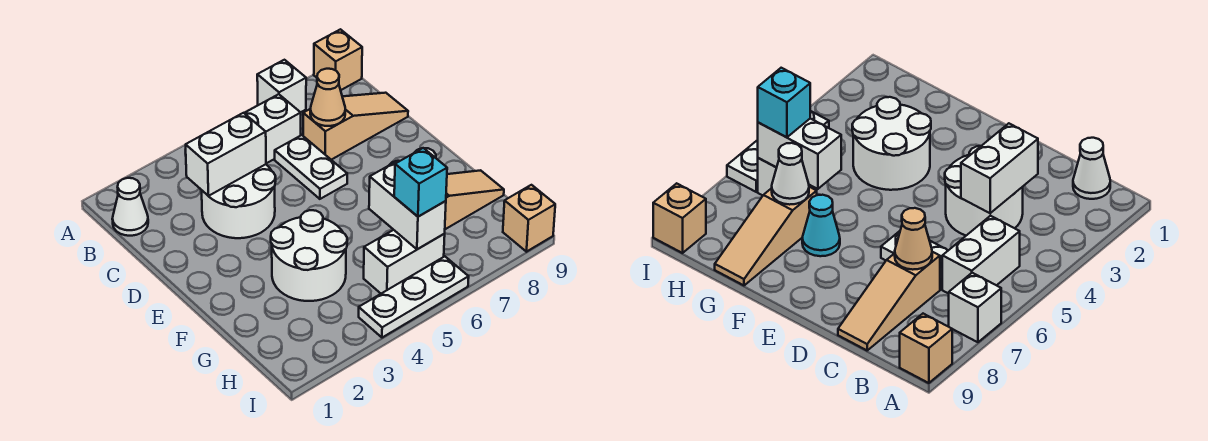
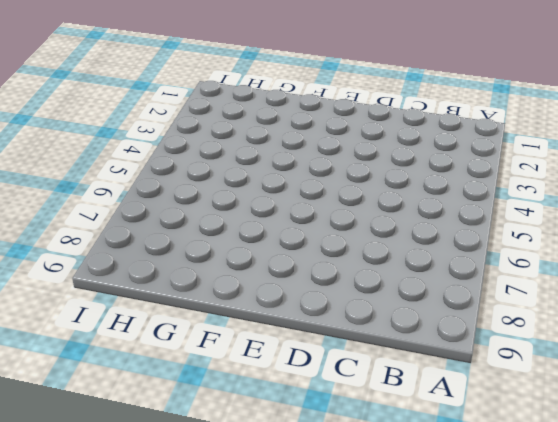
none -> white 1x1 brick [257,60,306,112]
none -> tan 1x1 brick [314,29,362,90]
none -> white 1x1 cone [112,178,148,236]

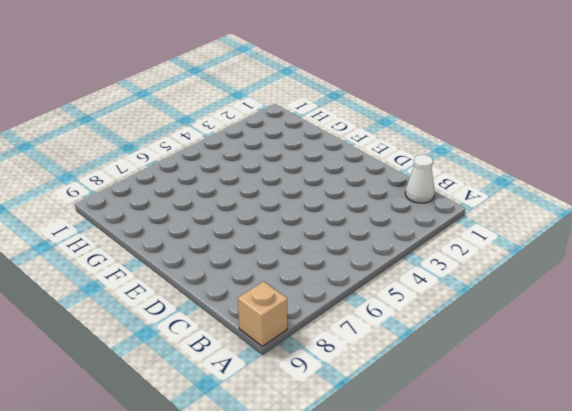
none -> white 1x1 brick [257,60,306,112]
none -> white 1x2 brick [245,94,301,163]
none -> white 2x2 round brick [202,164,276,238]

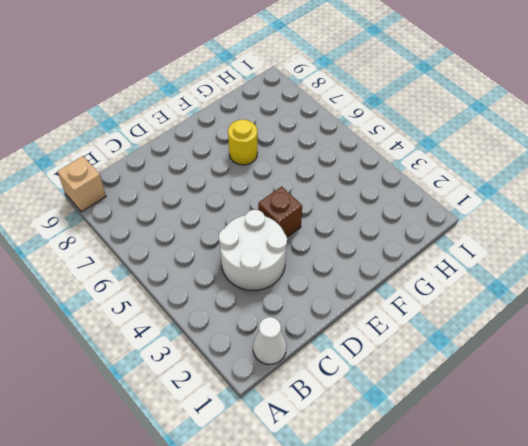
brown 1x1 brick [258,187,302,237] -> none
yellow 1x1 round brick [228,119,258,165] -> cyan 1x1 cone [802,195,840,256]
none -> white 1x1 brick [257,60,306,112]
none -> white 1x2 brick [245,94,301,163]
none -> white 1x2 plate [275,135,347,199]

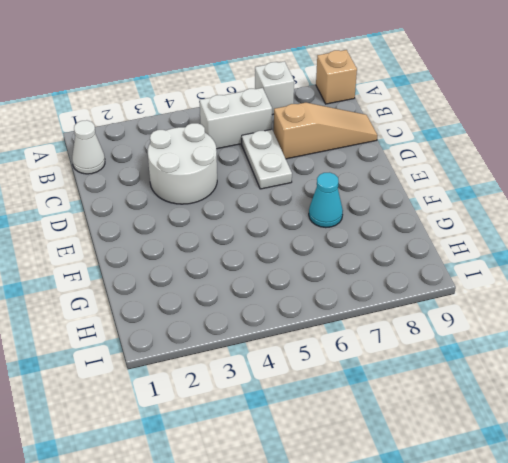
none -> white 2x2 round brick [271,210,347,301]
none -> tan 1x3 slope [445,170,504,229]
none -> white 1x2 brick [364,230,445,294]

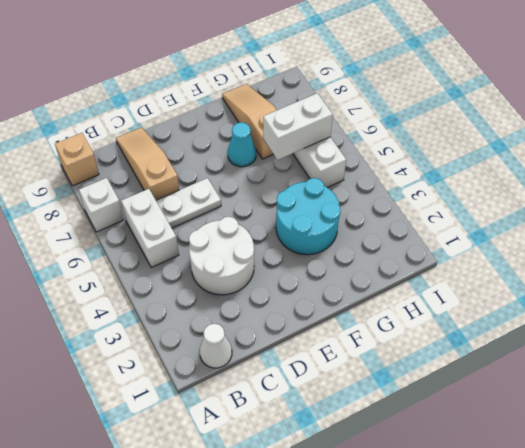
cyan 2x2 round brick [276,178,341,255] -> white 2x2 round brick [271,210,347,301]
none -> white 1x3 plate [359,256,469,338]
none -> tan 1x1 brick [503,185,555,252]
none -> white 1x2 brick [186,113,266,196]

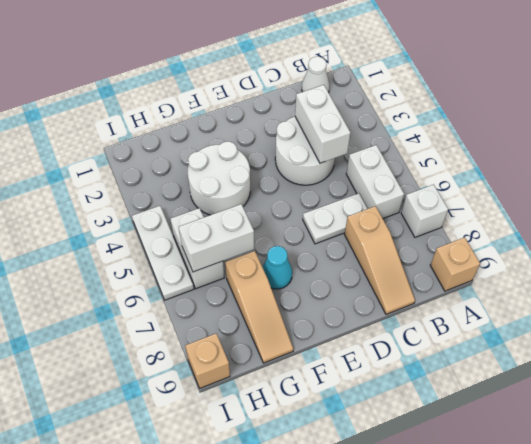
none -> tan 1x1 cone [310,69,345,126]
none -> white 1x1 cone [772,143,809,205]
none -> cyan 1x1 brick [394,148,447,217]

